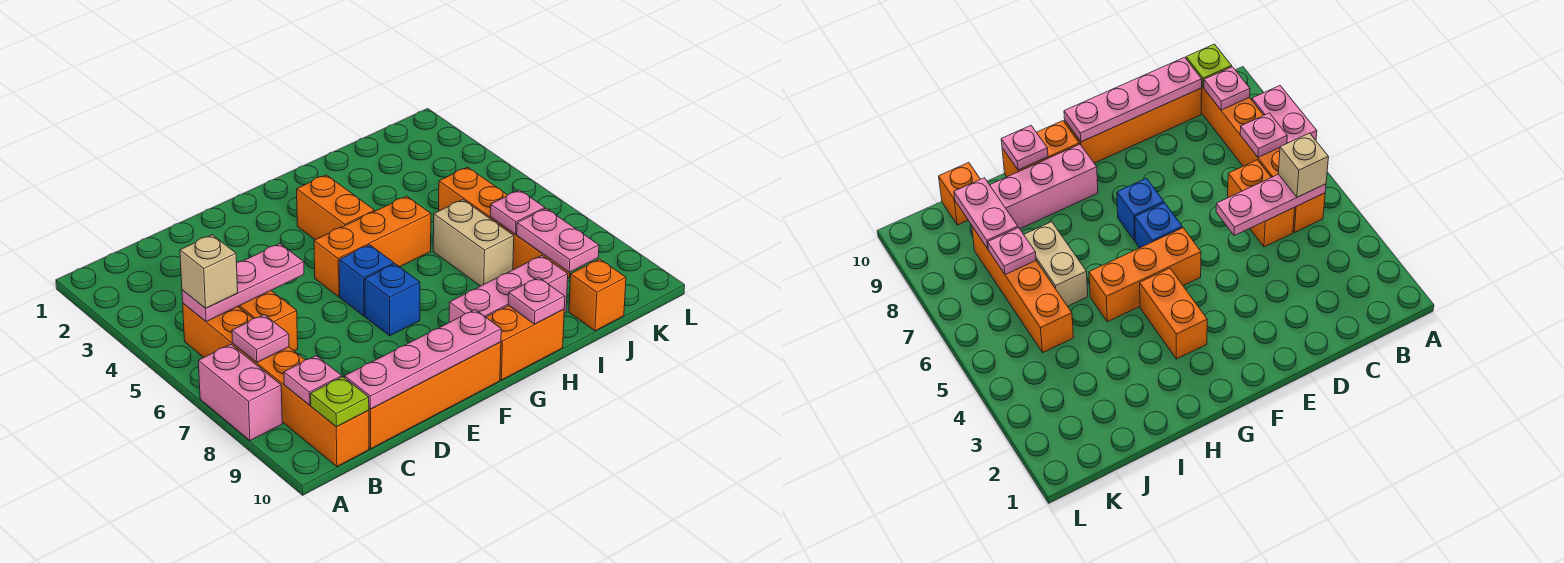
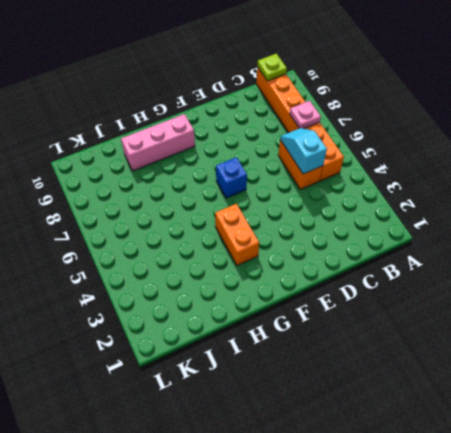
cyan 1x2 slope [280,128,327,174] -> pink 1x3 plate [182,244,304,322]
none -> pink 1x2 brick [198,344,282,441]
none -> orange 1x4 brick [369,342,501,449]
none -> orange 1x3 brick [314,196,431,297]

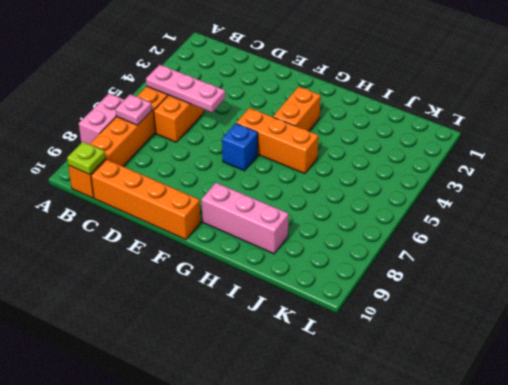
none -> blue 1x1 brick [365,264,420,336]
none -> orange 1x2 brick [486,306,564,380]
none -> tan 1x2 brick [433,200,514,286]

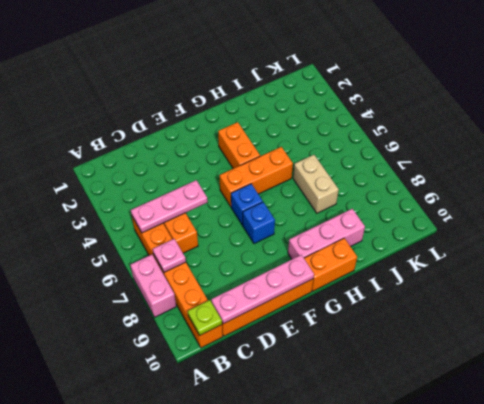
none -> orange 1x4 brick [439,167,570,278]
none -> orange 1x1 brick [569,259,626,331]
none -> pink 1x1 plate [284,356,342,405]

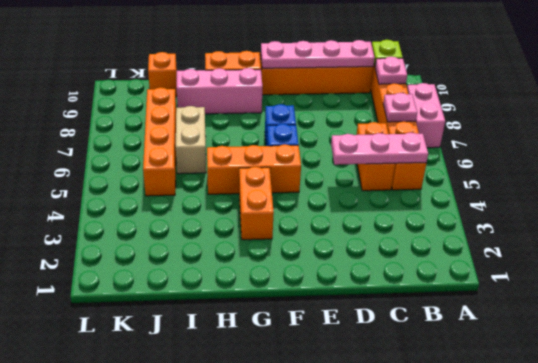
none -> pink 1x1 plate [508,277,565,324]
none -> pink 1x1 plate [490,190,545,234]
none -> pink 1x2 plate [517,209,599,272]

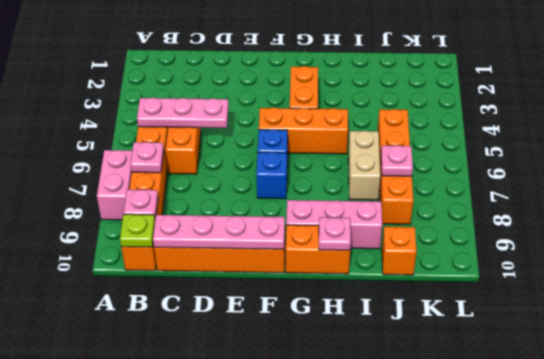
none -> pink 1x2 plate [517,209,599,272]
none -> tan 1x1 brick [180,235,238,308]

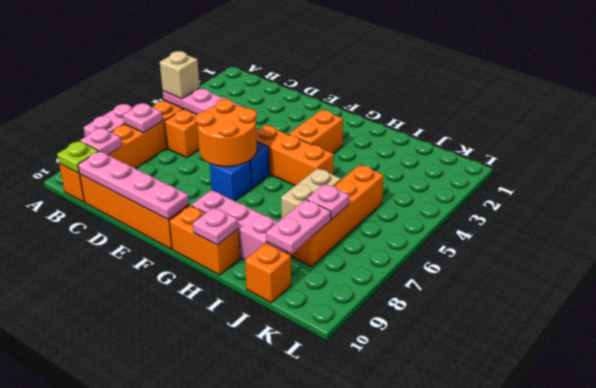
orange 2x2 round brick [196,99,257,167] -> none

